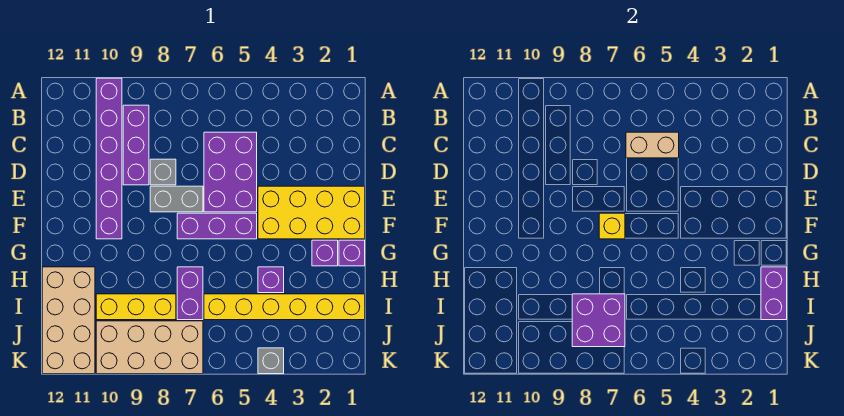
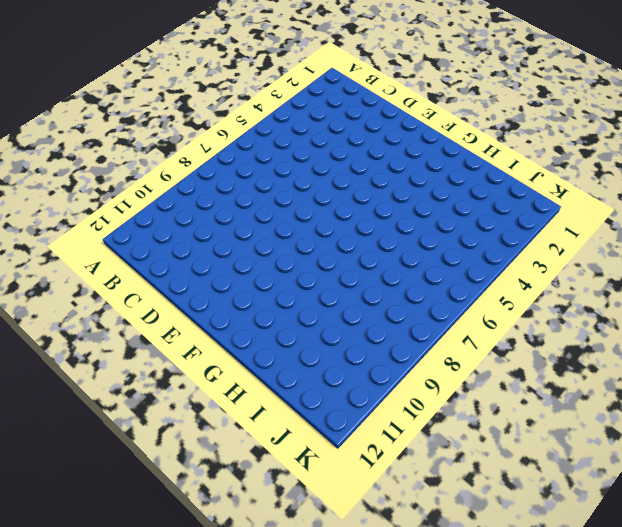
none -> purple 1x6 brick [96,78,122,239]
none -> purple 1x3 brick [123,105,149,185]
none -> purple 2x3 brick [204,132,257,212]

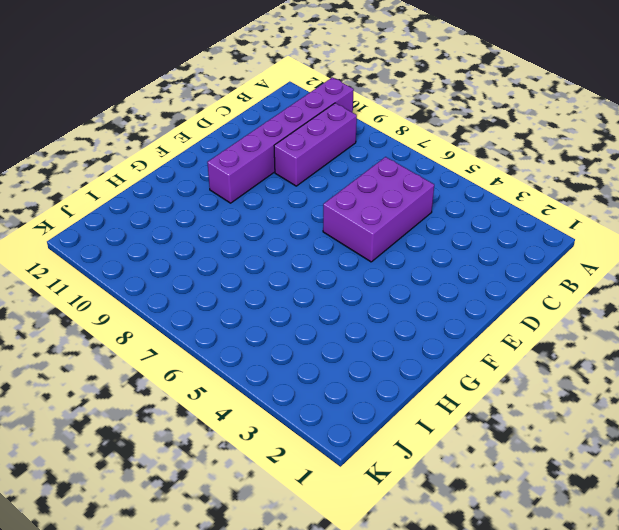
none -> grey 1x1 brick [150,159,176,185]
none -> yellow 2x4 brick [258,186,365,239]
none -> grey 1x2 brick [150,186,203,212]

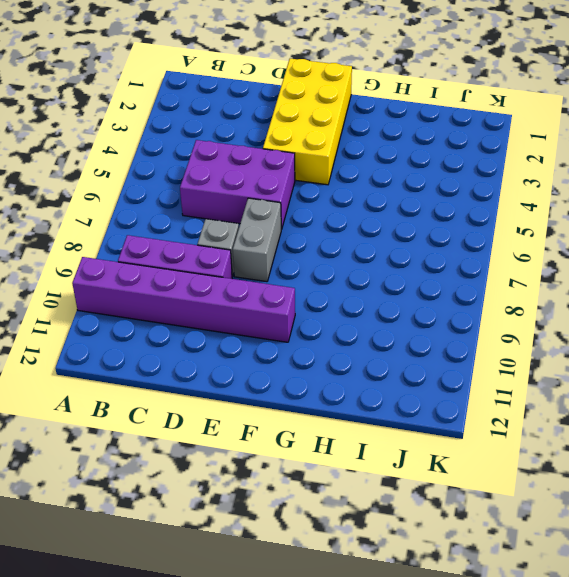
none -> purple 1x3 brick [177,213,257,239]
none -> purple 1x1 brick [339,240,365,266]
none -> purple 1x1 brick [312,240,338,266]

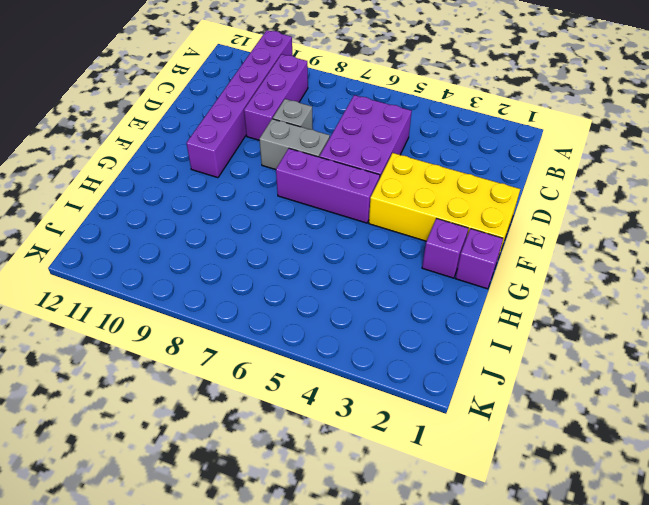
none -> purple 1x1 brick [258,267,284,293]
none -> purple 1x2 brick [177,267,203,320]
none -> tan 2x4 brick [42,267,95,374]

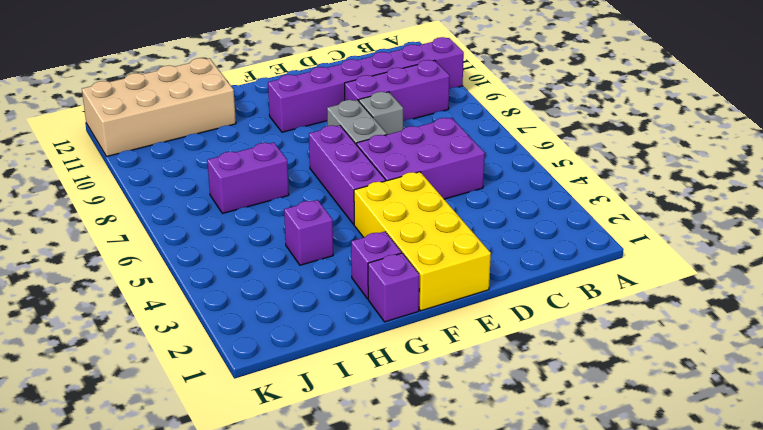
none -> yellow 1x6 brick [204,294,365,320]
none -> yellow 1x3 brick [96,294,176,320]
none -> tan 2x4 brick [96,321,203,374]

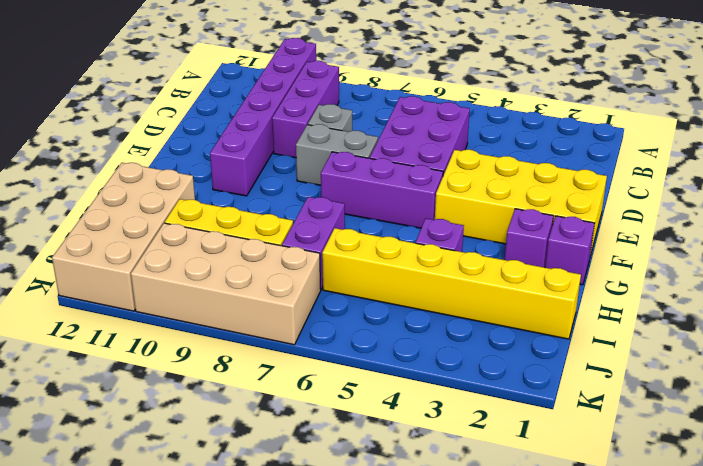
none -> grey 1x1 brick [258,348,284,374]
none -> tan 1x2 brick [626,132,679,158]
none -> yellow 1x1 brick [599,213,625,239]

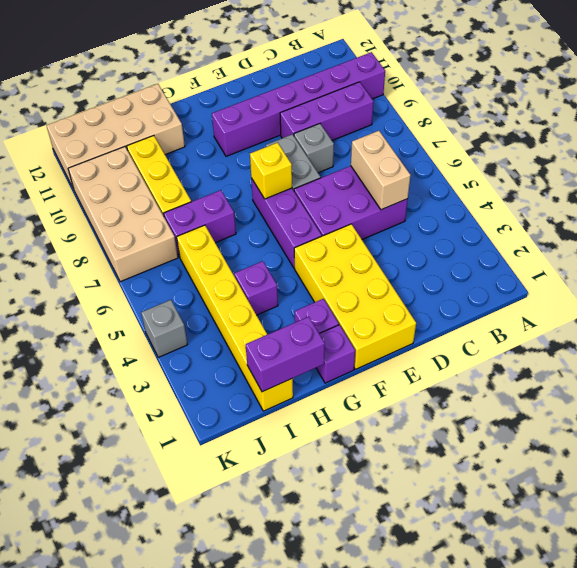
none -> purple 2x2 brick [572,294,625,347]

